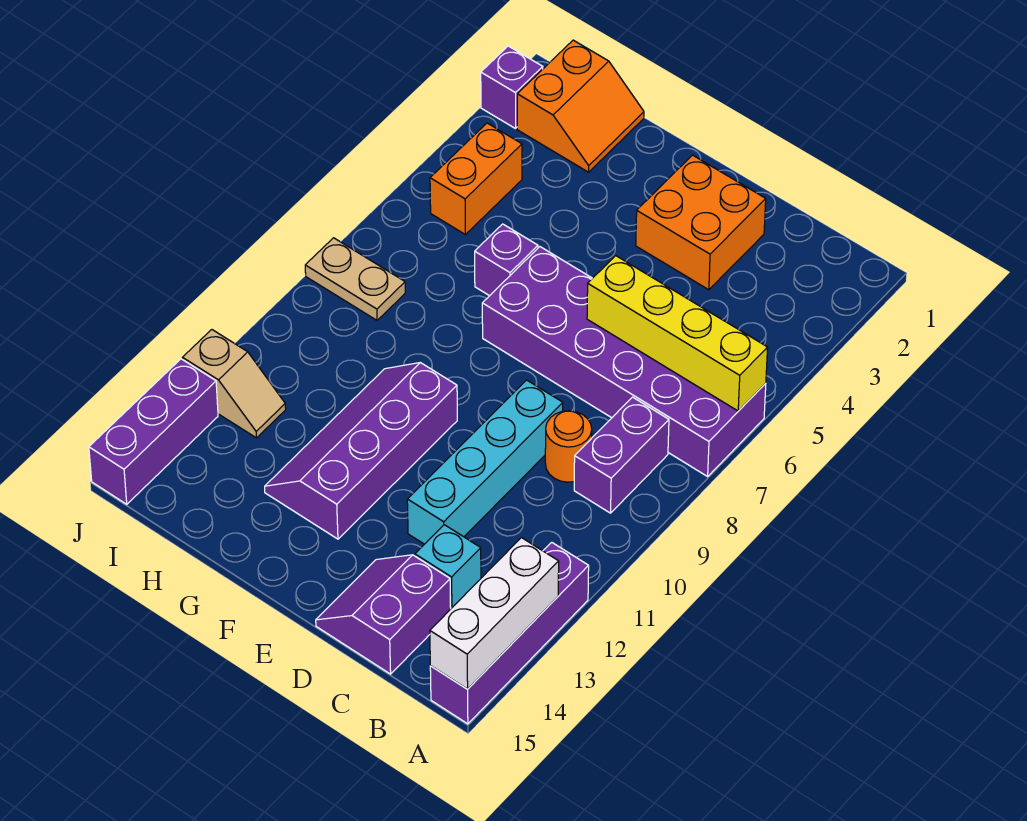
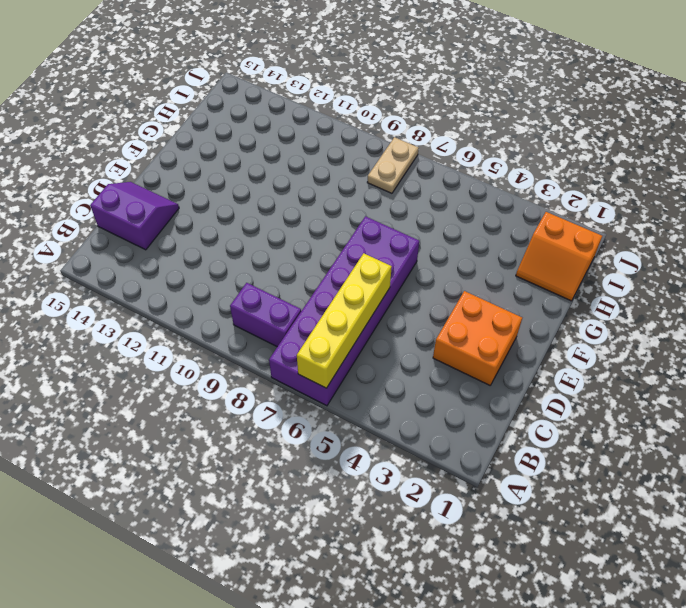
none -> purple 1x4 brick [430,542,589,724]
none -> orange 1x1 round brick [545,411,592,482]
none -> cyan 1x1 brick [415,525,481,608]

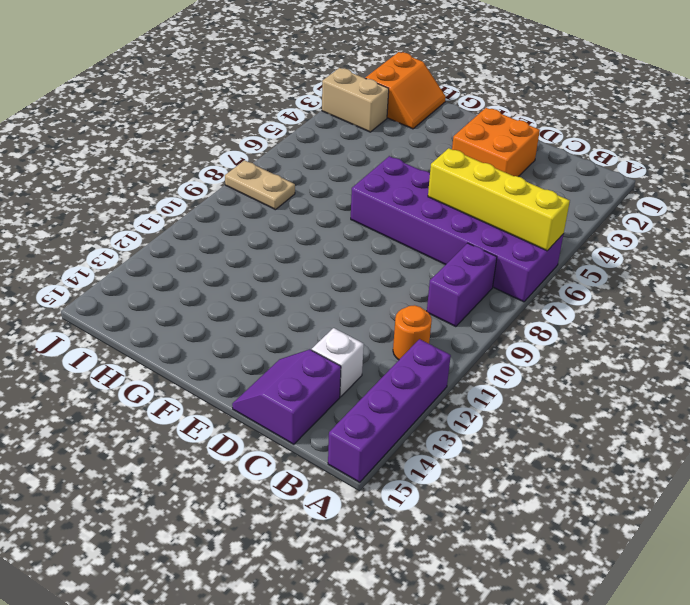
orange 1x1 round brick [393,305,432,360] -> orange 1x1 round brick moved to [545,411,592,482]
white 1x1 brick [312,328,364,397] -> cyan 1x1 brick [415,525,481,608]
tan 1x2 brick [322,68,389,132] -> none
none -> cyan 1x4 brick [407,380,563,544]
none -> purple 2x4 slope [265,363,457,539]
none -> purple 1x1 brick [475,224,538,296]

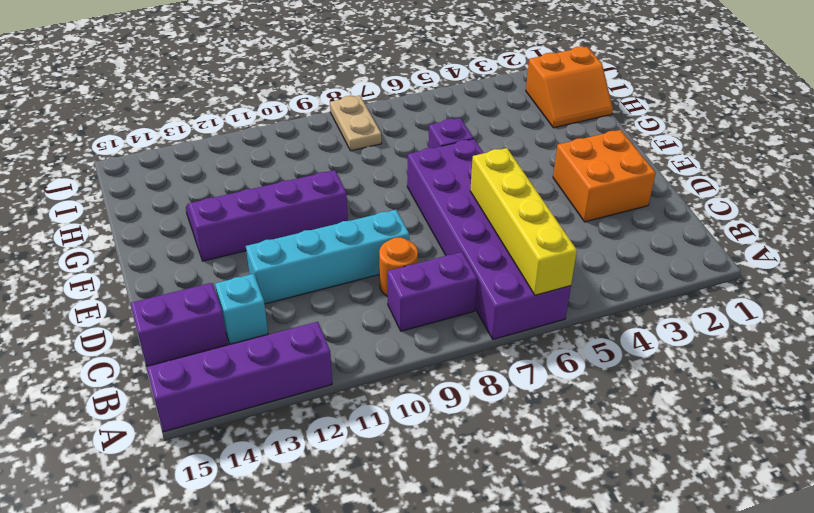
none -> orange 1x2 brick [430,123,522,234]
none -> tan 1x2 slope [183,330,286,438]
none -> purple 1x1 brick [481,46,543,129]

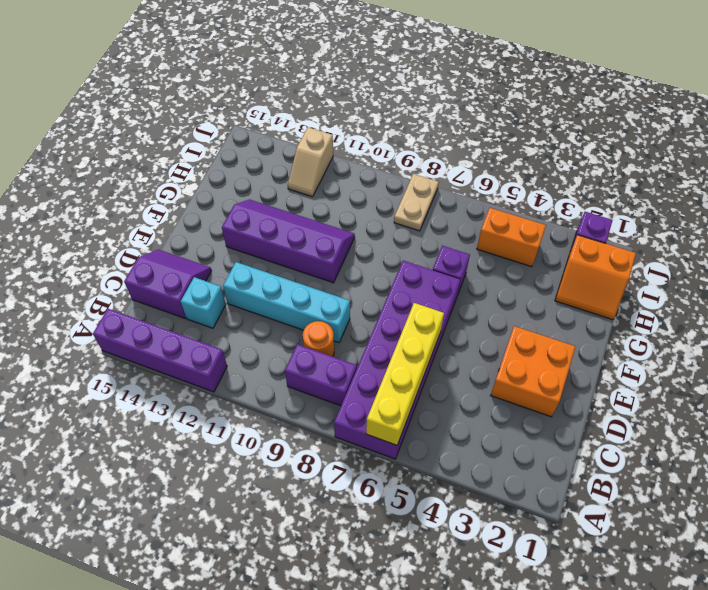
none -> purple 1x3 brick [89,359,218,504]
none -> white 1x3 brick [430,538,559,689]

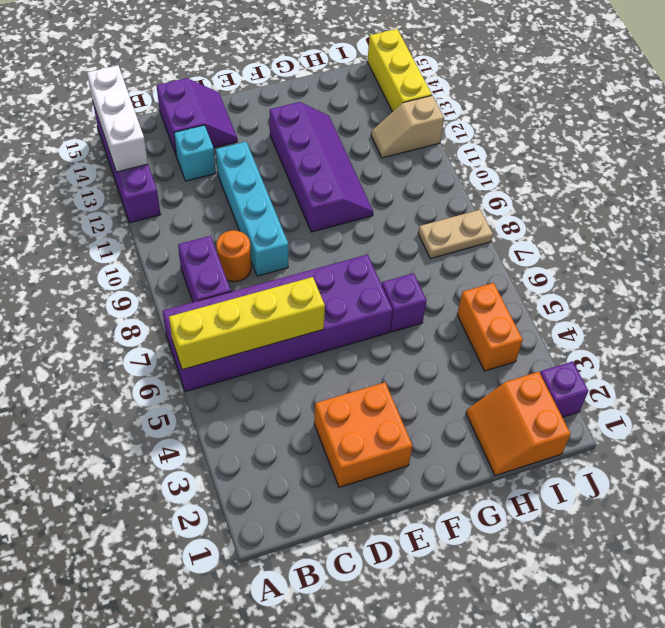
yellow 1x3 brick [367,29,432,112] -> purple 1x3 brick [89,359,218,504]

